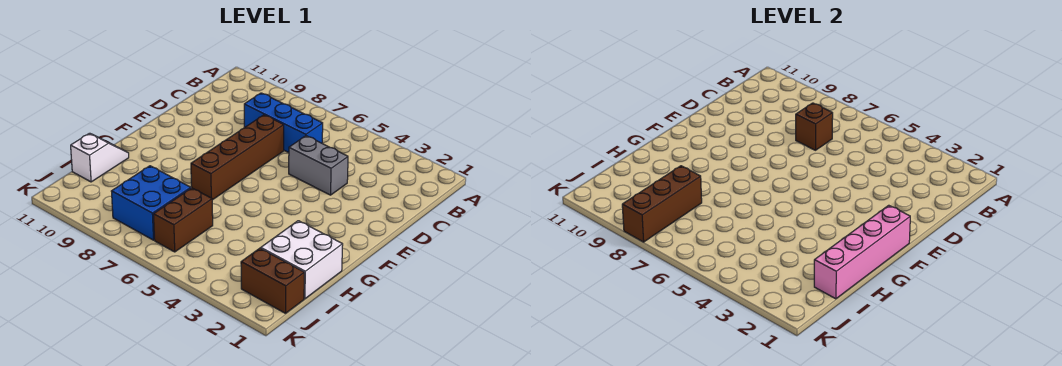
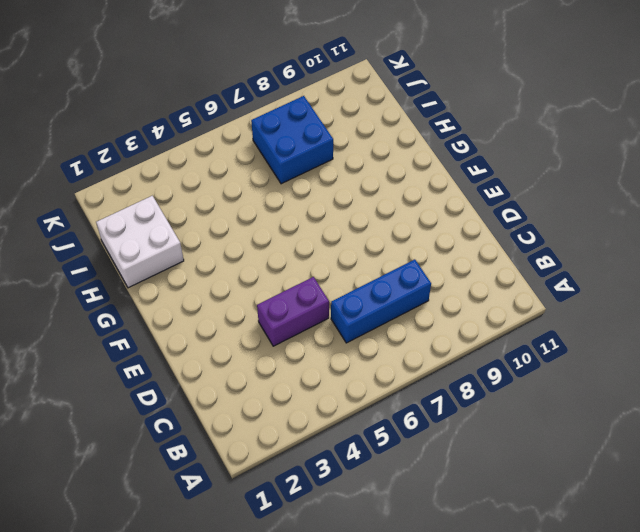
purple 1x2 brick [257,277,329,346] -> grey 1x2 brick [289,136,348,195]
none -> brown 1x4 brick [191,115,284,200]
none -> white 1x2 slope [71,133,129,182]

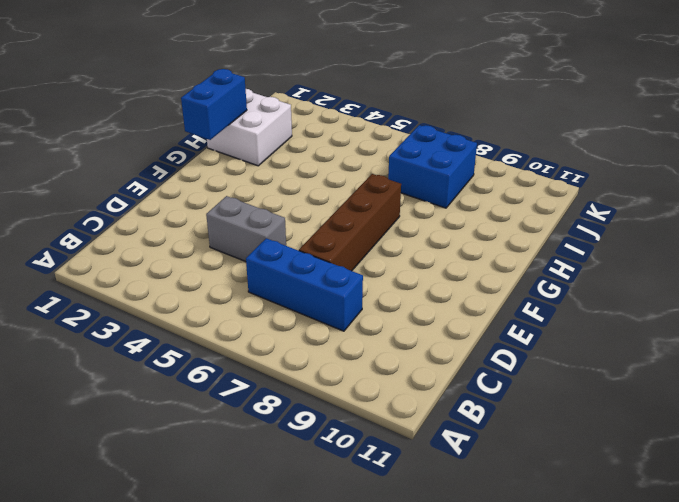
blue 1x2 brick [181,69,247,140] -> pink 1x4 brick [814,205,910,299]
none -> white 1x2 slope [71,133,129,182]
none -> brown 1x2 brick [153,188,213,252]

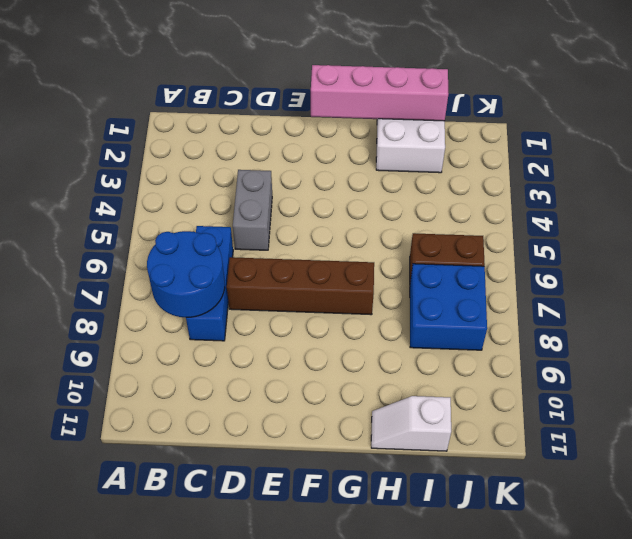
blue 2x2 round brick [147,231,225,318] -> brown 1x1 brick [796,103,833,150]
none -> brown 1x2 brick [241,248,304,313]
none -> brown 1x3 brick [622,166,702,242]

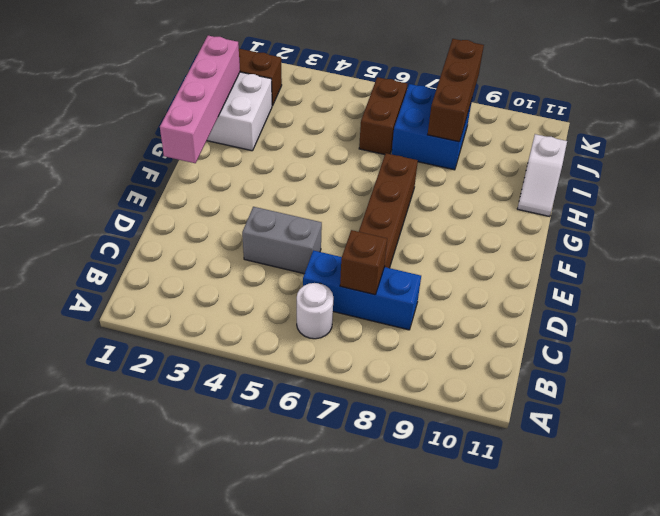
white 1x1 round brick [297,283,333,339] -> none

